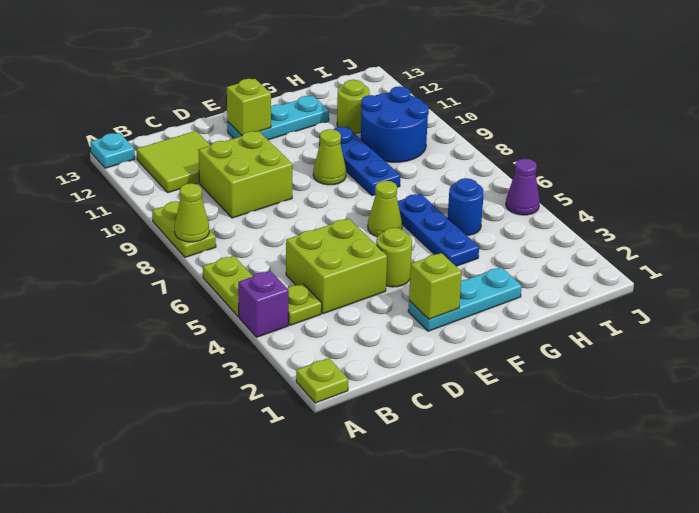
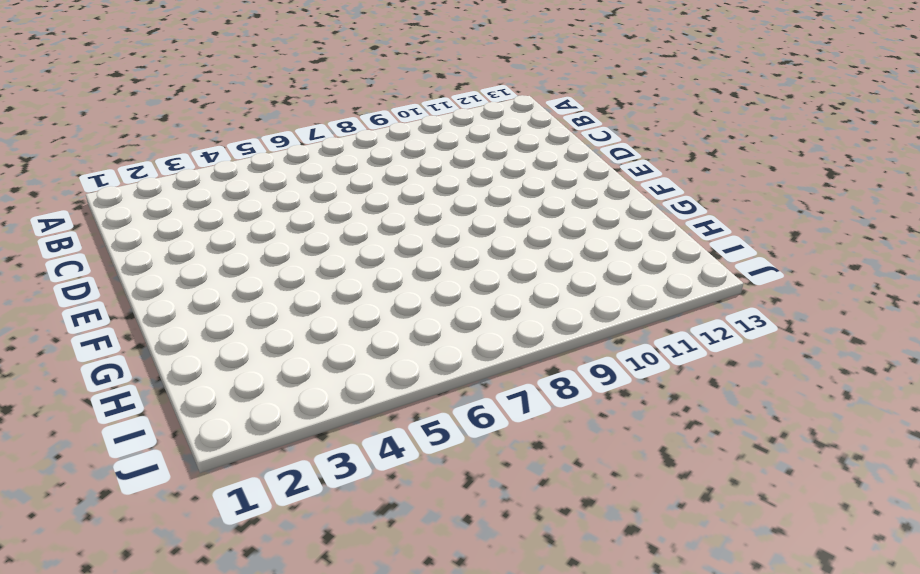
none -> lime 1x1 plate [296,358,348,403]
none -> purple 1x1 brick [238,271,289,337]
none -> lime 1x2 plate [203,256,253,317]

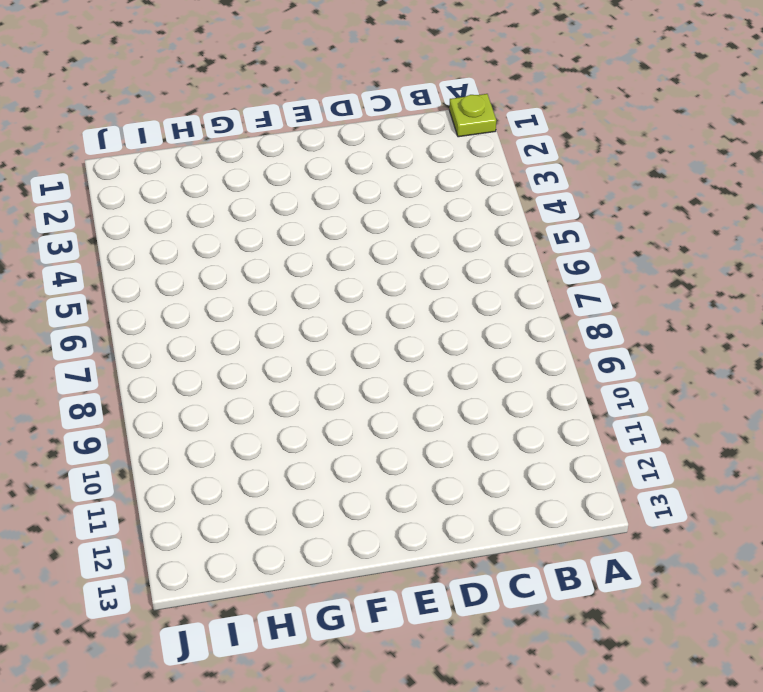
none -> purple 1x1 brick [238,271,289,337]
none -> lime 1x2 plate [203,256,253,317]
none -> lime 1x2 plate [152,201,216,257]

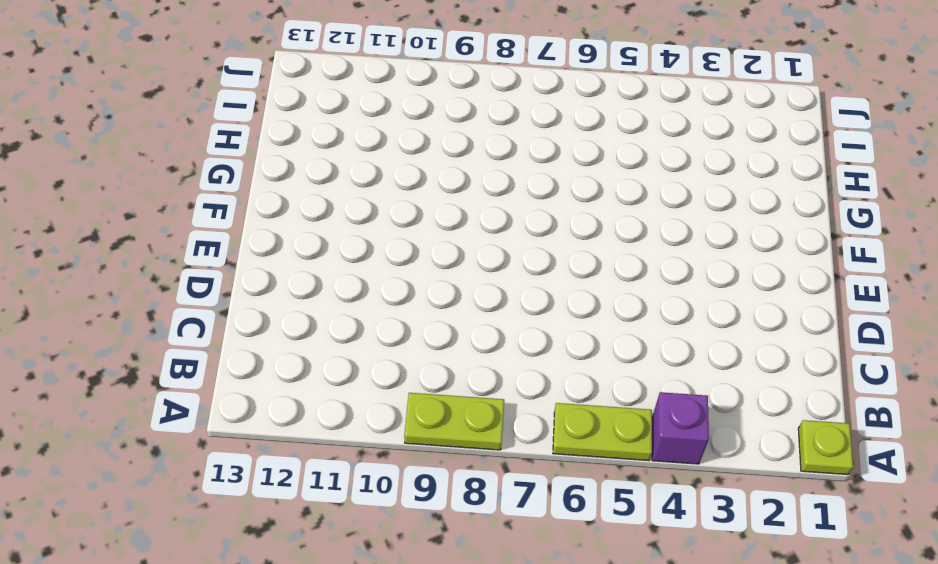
none -> cyan 1x1 plate [90,133,135,168]
none -> lime 1x1 plate [287,284,322,325]
none -> lime 2x2 tile [136,131,211,193]

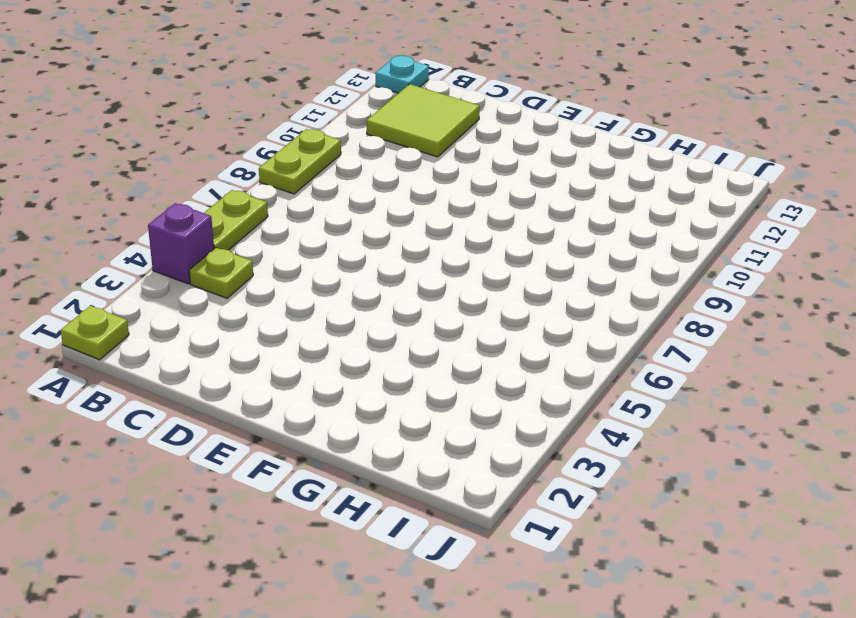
none -> lime 2x2 brick [286,219,387,314]
none -> lime 2x2 brick [198,131,292,218]
none -> cyan 1x3 plate [408,267,522,331]

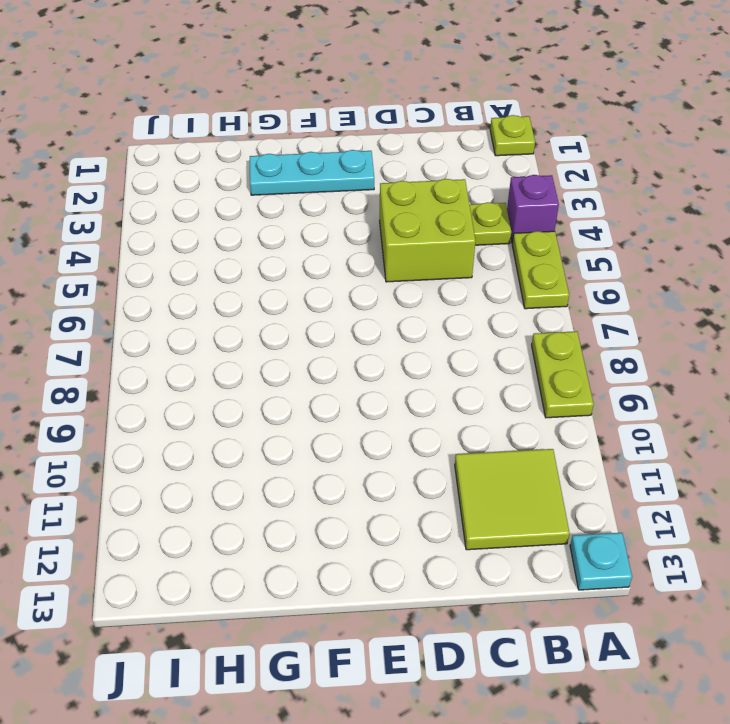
none -> lime 2x2 brick [198,131,292,218]
none -> lime 1x1 round brick [376,228,412,287]
none -> cyan 1x3 plate [227,96,329,140]

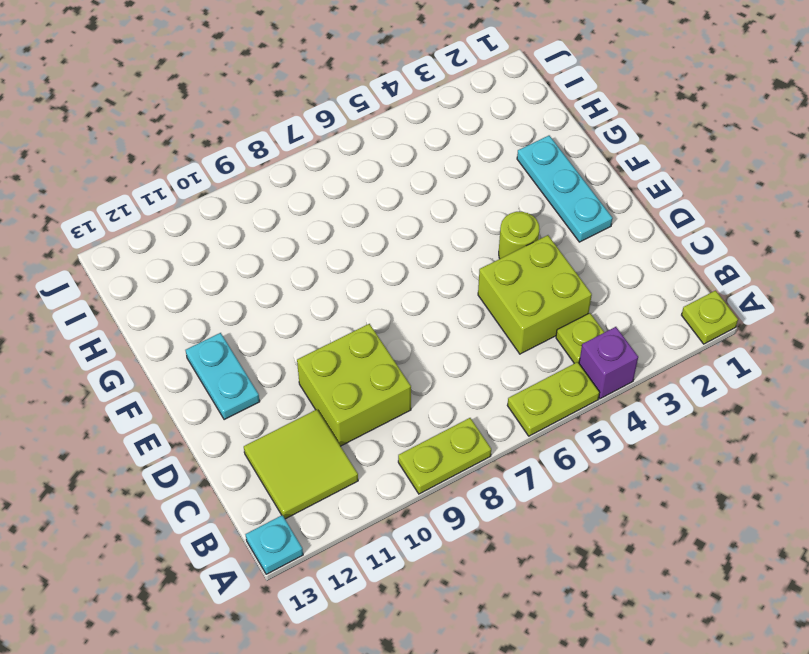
cyan 1x2 plate [186,333,260,420] -> cyan 1x3 plate [227,96,329,140]
none -> lime 1x1 cone [368,181,402,237]
none -> lime 1x1 cone [313,129,346,185]
none -> blue 1x3 plate [398,194,479,266]

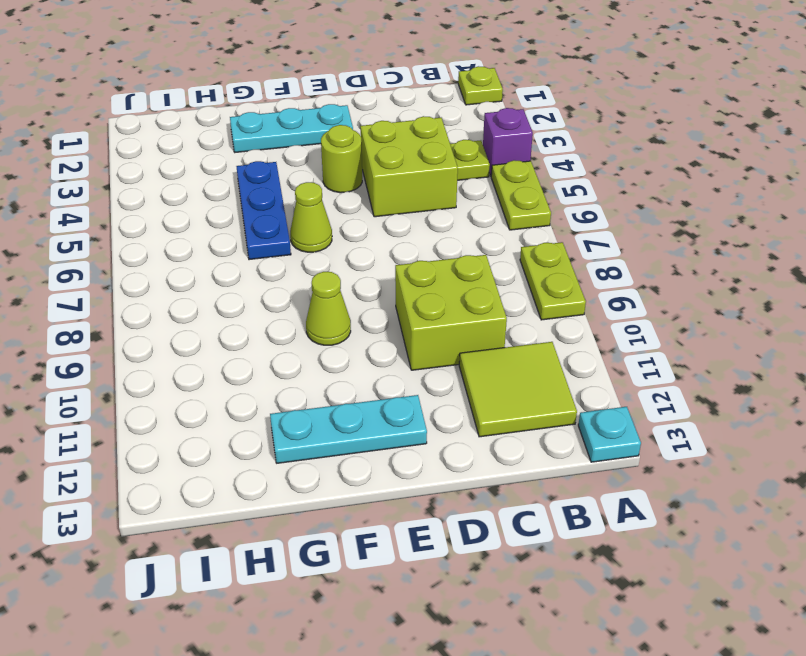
none -> blue 1x3 plate [319,127,401,196]
none -> blue 1x1 round brick [448,178,484,235]
none -> blue 2x2 round brick [361,86,429,162]

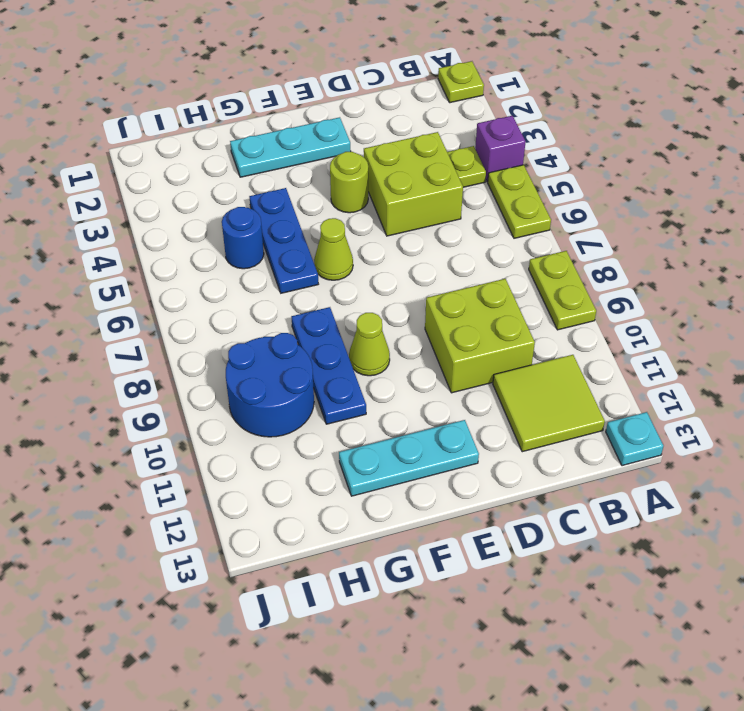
none -> lime 1x1 round brick [337,80,370,133]
none -> purple 1x1 cone [506,159,540,215]
none -> lime 1x1 cone [175,183,209,242]

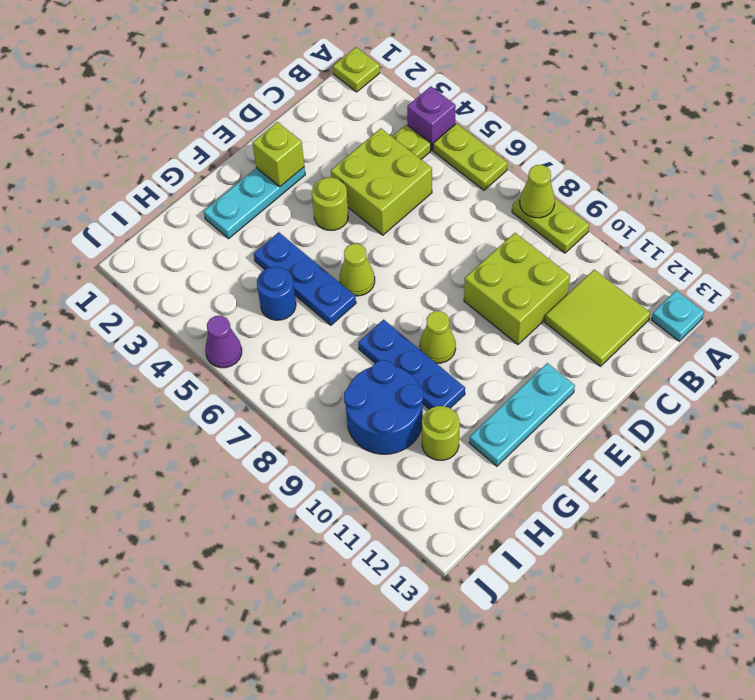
none -> lime 1x1 brick [227,79,271,135]

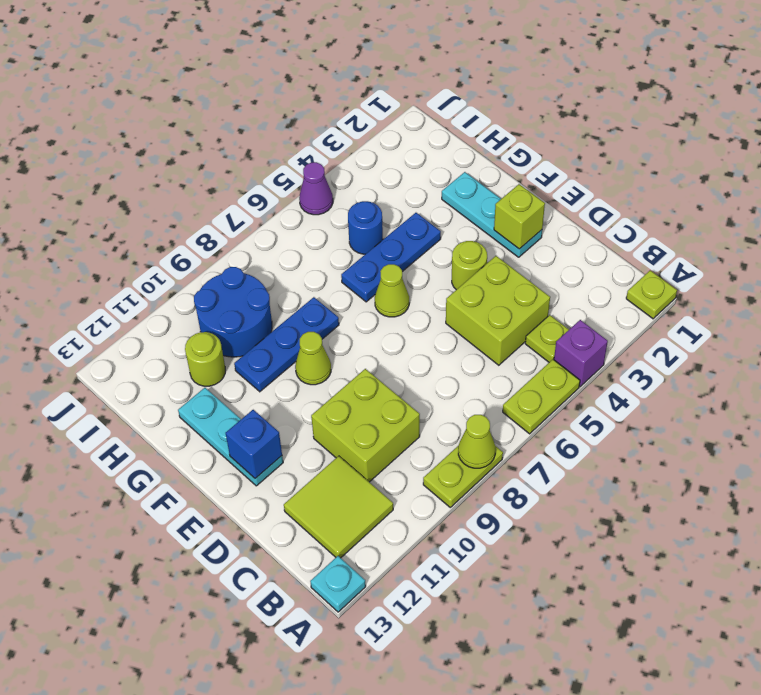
blue 1x1 brick [226,410,282,478] -> lime 1x1 brick [227,79,271,135]

